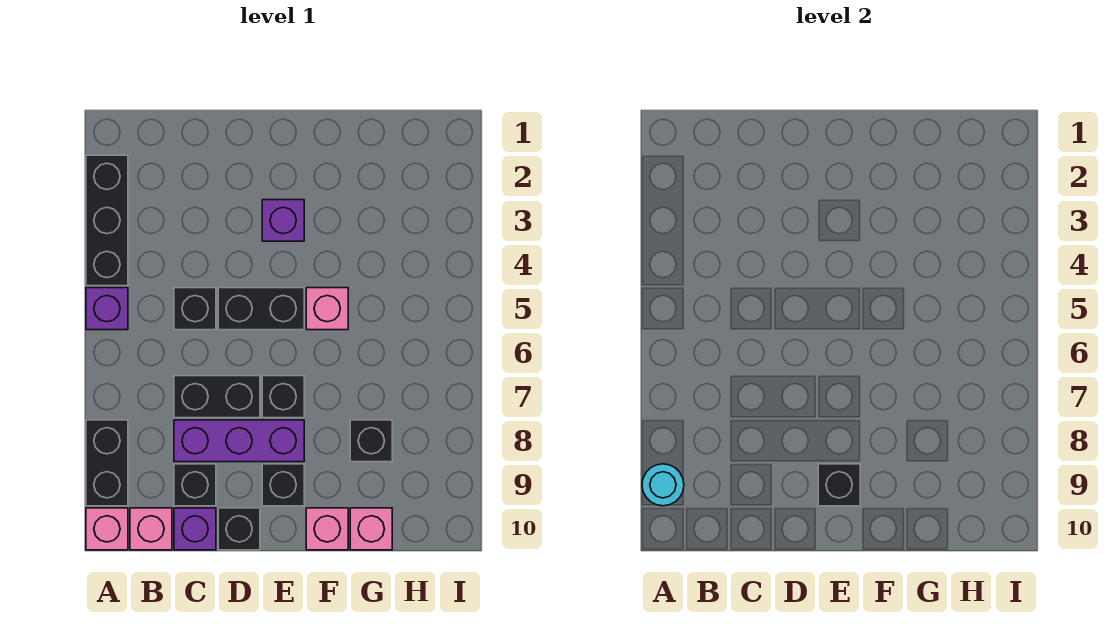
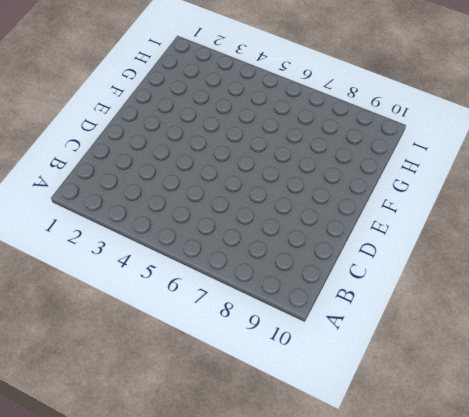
none -> black 1x3 brick [86,155,128,286]
none -> purple 1x1 brick [86,288,128,330]
none -> black 1x2 brick [86,420,128,506]

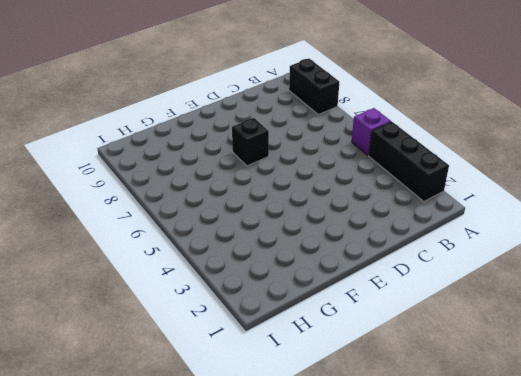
none -> pink 1x1 brick [86,508,128,550]
none -> pink 1x1 brick [130,508,172,550]
none -> black 1x1 brick [174,288,216,330]

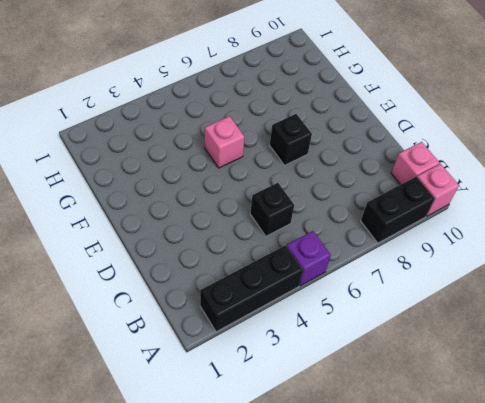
none -> black 1x2 brick [174,376,260,418]
none -> purple 1x3 brick [174,420,304,462]
none -> black 1x1 brick [174,464,216,506]

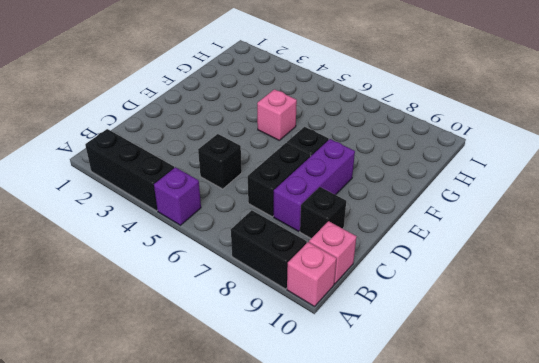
none -> purple 1x1 brick [174,508,216,550]
none -> black 1x2 brick [218,288,304,330]
none -> black 1x1 brick [218,508,260,550]

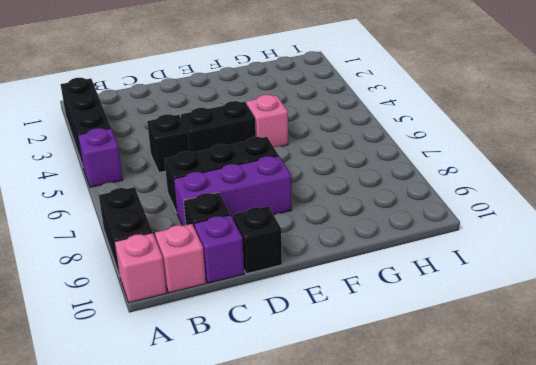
none -> purple 1x1 brick [262,200,304,241]
none -> black 1x1 brick [262,464,304,506]
none -> pink 1x1 brick [306,508,348,550]

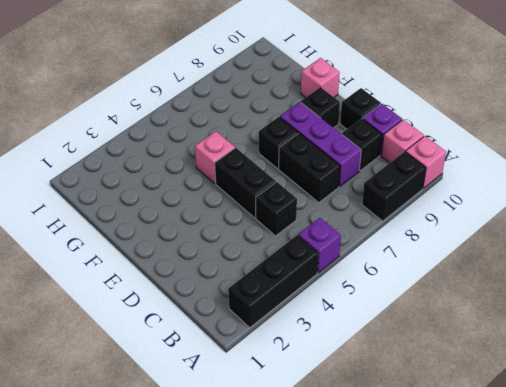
none -> purple 1x1 brick [262,200,304,241]
none -> black 1x1 brick [350,420,392,462]
none -> pink 1x1 brick [350,508,392,550]

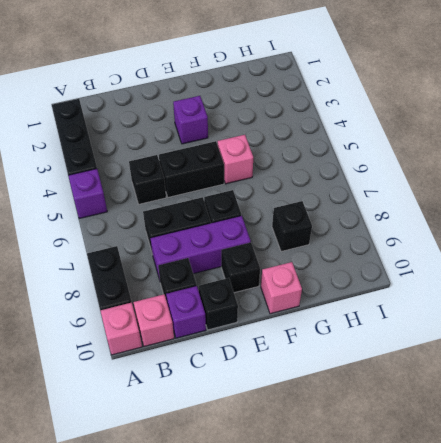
none -> pink 1x1 brick [350,508,392,550]
none -> cyan 1x1 round brick [642,464,684,506]
none -> black 1x1 brick [818,464,860,506]

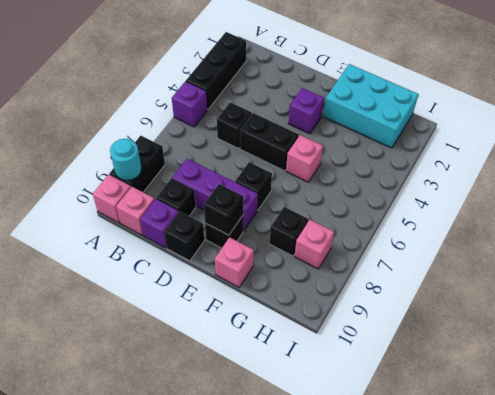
cyan 2x3 brick [323,64,418,148] -> none
pink 1x1 brick [294,220,334,269] -> pink 1x1 brick moved to [350,508,392,550]
none -> black 1x2 brick [174,376,260,418]

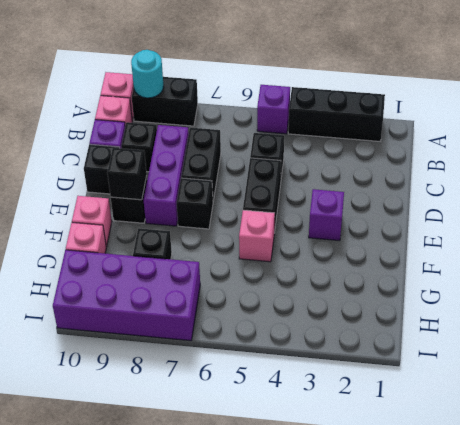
purple 2x4 brick [53,250,200,341] -> none

